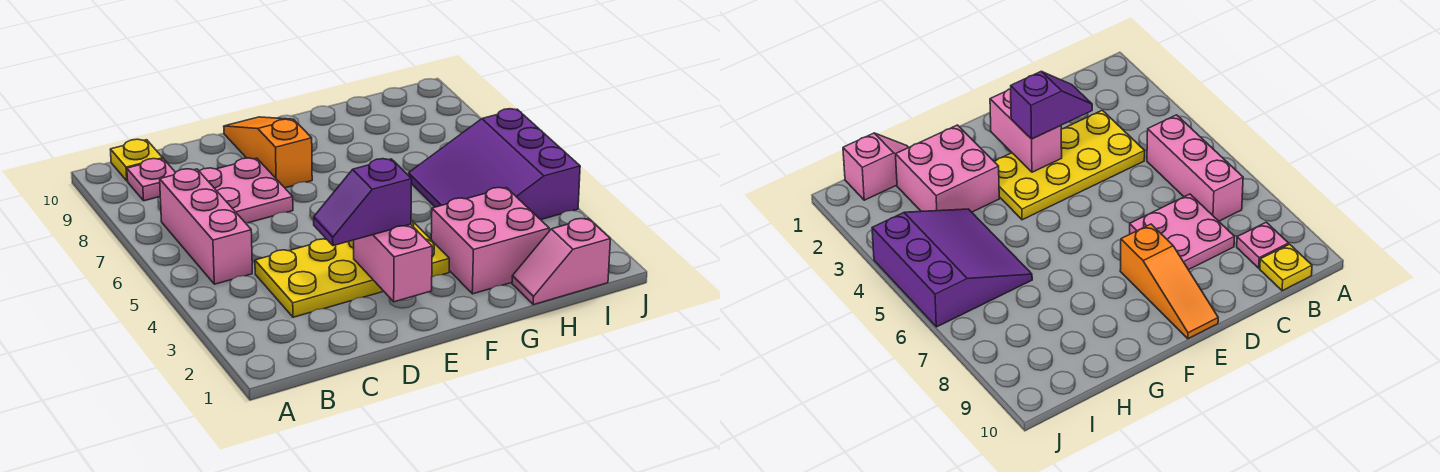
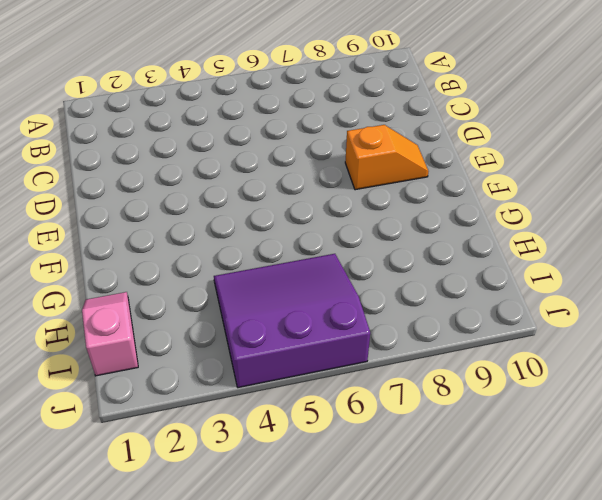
orange 1x2 slope [345,125,429,190] -> orange 1x3 slope [224,117,312,188]
none -> pink 1x3 brick [160,169,252,284]
none -> pink 1x1 plate [127,159,176,201]

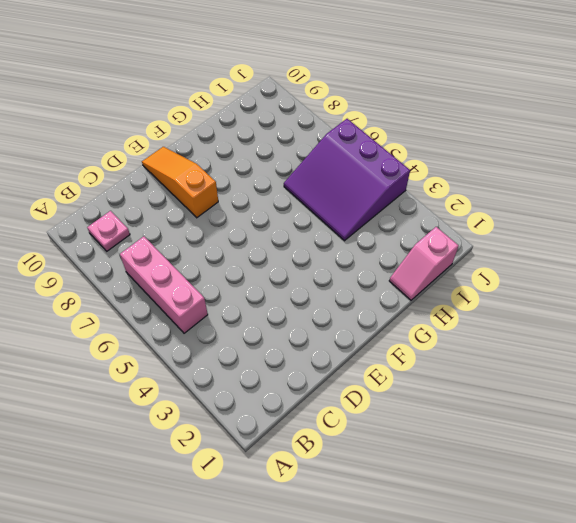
none -> yellow 1x1 plate [110,139,163,181]
none -> yellow 2x4 plate [255,220,449,317]

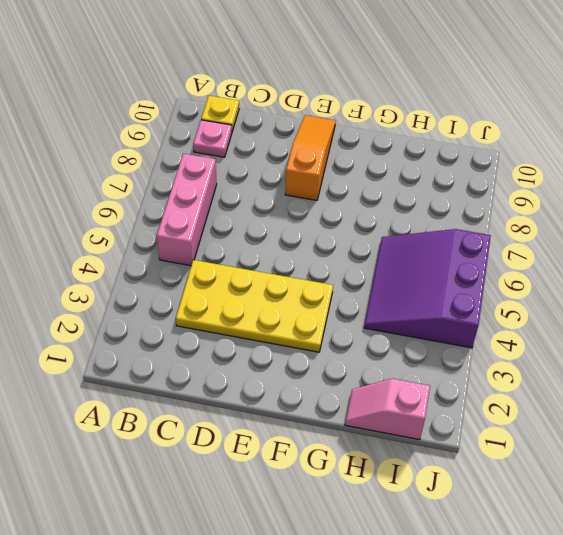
none -> pink 2x2 plate [199,158,293,223]
none -> pink 2x2 brick [431,188,549,294]

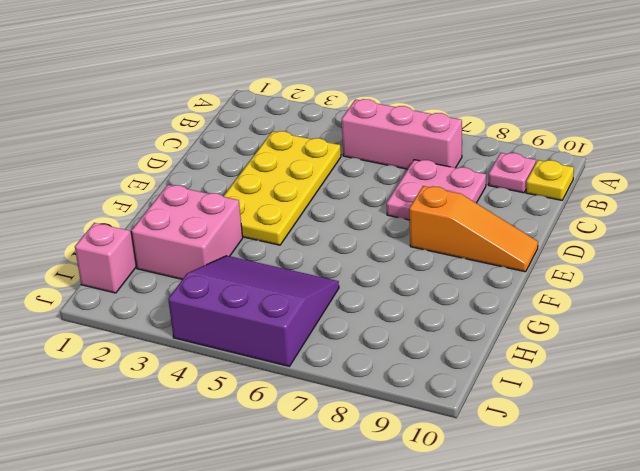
none -> pink 1x2 brick [353,224,432,302]
none -> purple 1x2 slope [314,159,412,246]

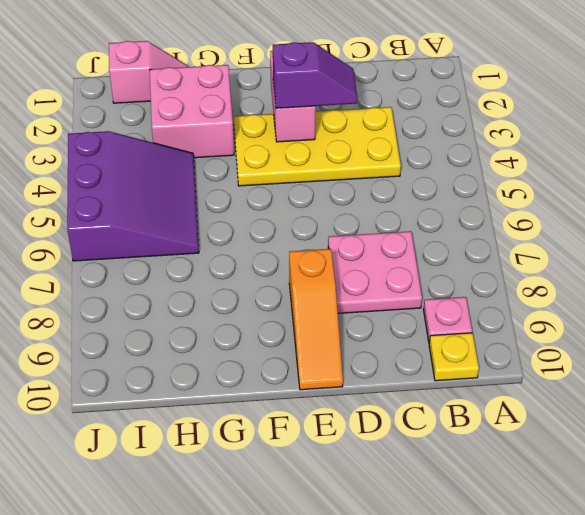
none -> pink 1x3 brick [160,169,252,284]

